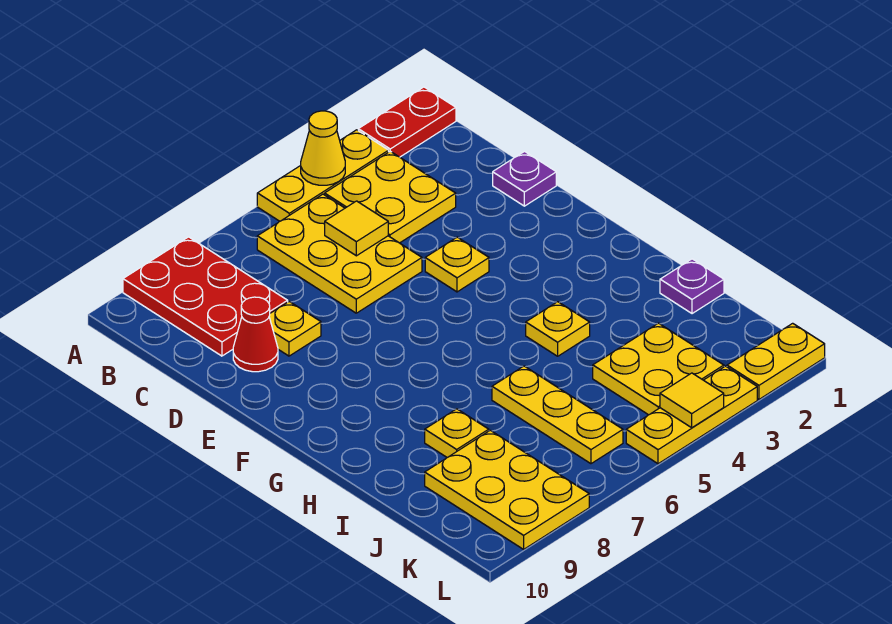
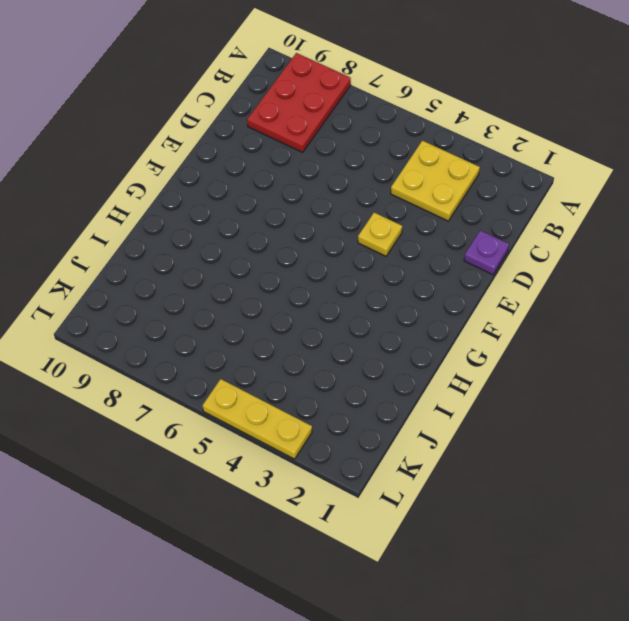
none -> red 1x2 plate [358,87,456,157]
none -> yellow 1x3 plate [257,130,389,221]
none -> yellow 2x3 plate [257,194,422,313]

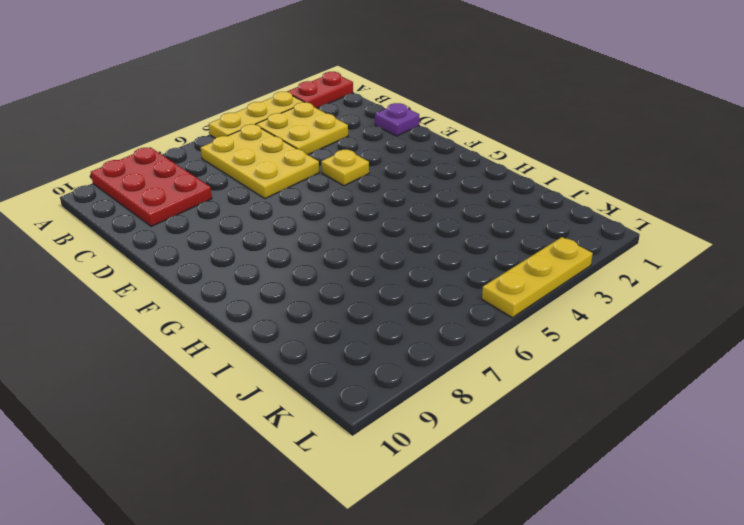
none -> yellow 1x1 plate [269,302,321,356]
none -> red 1x1 cone [233,297,278,372]
none -> yellow 1x1 plate [526,302,590,356]

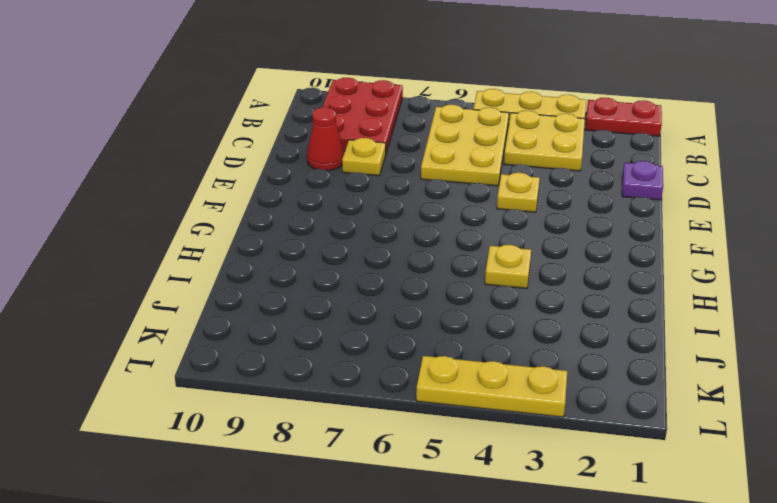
none -> purple 1x1 plate [660,259,724,314]
none -> yellow 1x3 plate [492,366,623,464]
none -> yellow 1x1 plate [425,409,489,458]

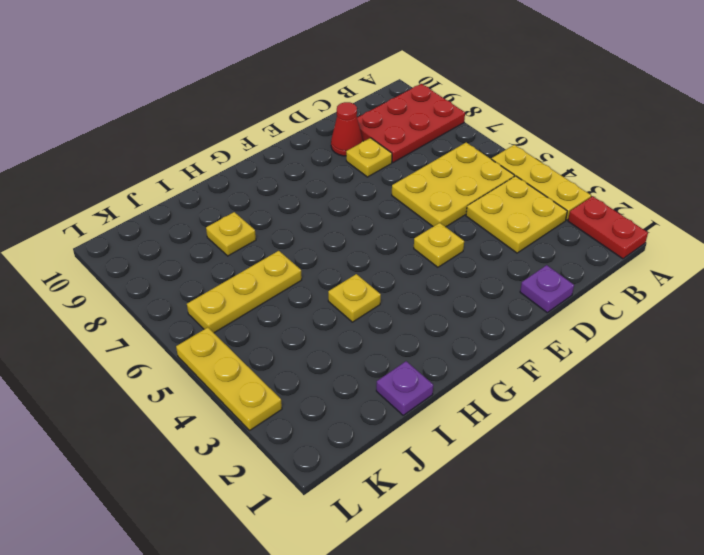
none -> yellow 2x2 plate [593,323,724,415]
none -> yellow 2x3 plate [425,430,589,549]
none -> yellow 1x2 plate [727,323,825,399]

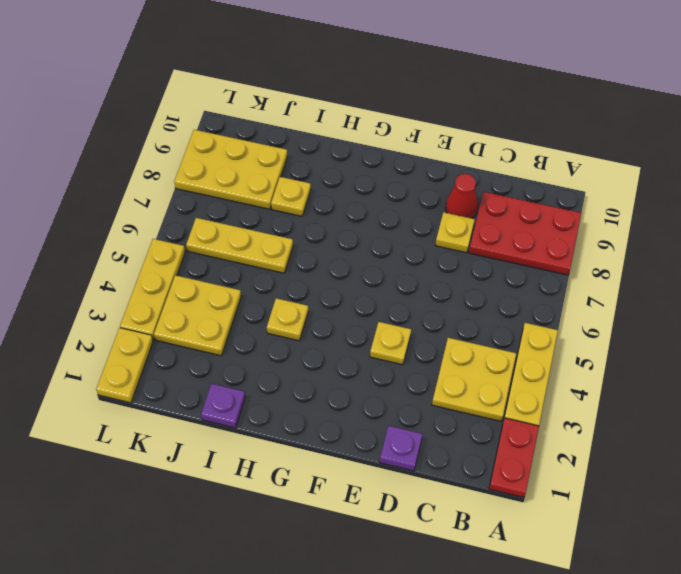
none -> yellow 2x3 plate [257,194,422,313]
none -> yellow 1x1 cone [301,111,345,185]
none -> yellow 1x1 tile [325,201,388,256]

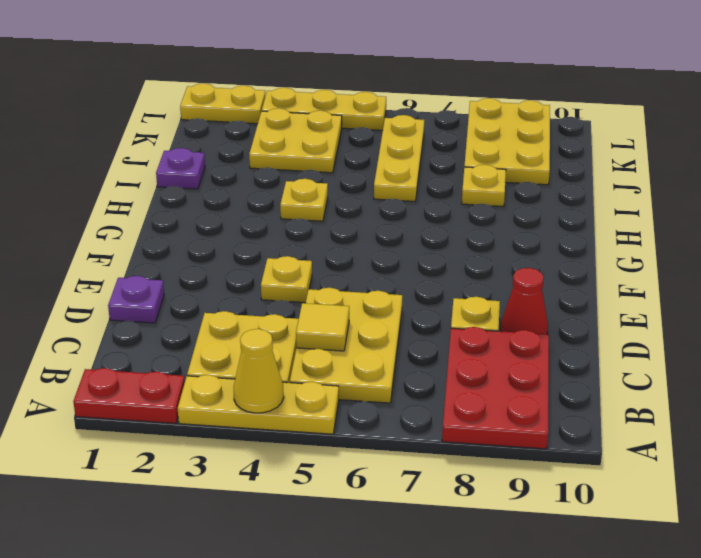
none -> yellow 1x1 tile [660,373,724,428]

